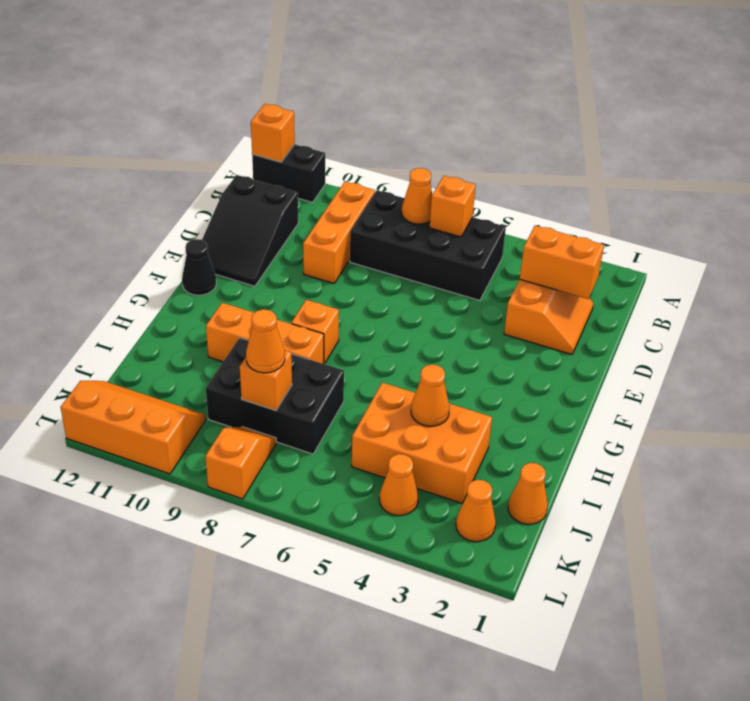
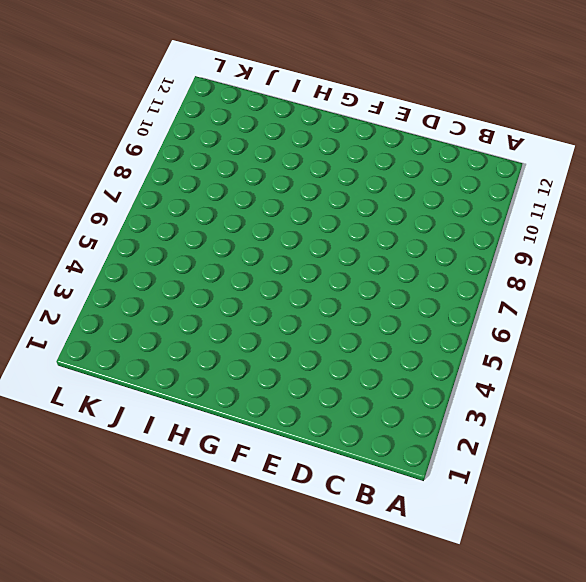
none -> black 1x2 brick [252,144,325,202]
none -> black 2x4 brick [350,191,506,300]
none -> orange 1x3 brick [303,182,375,283]

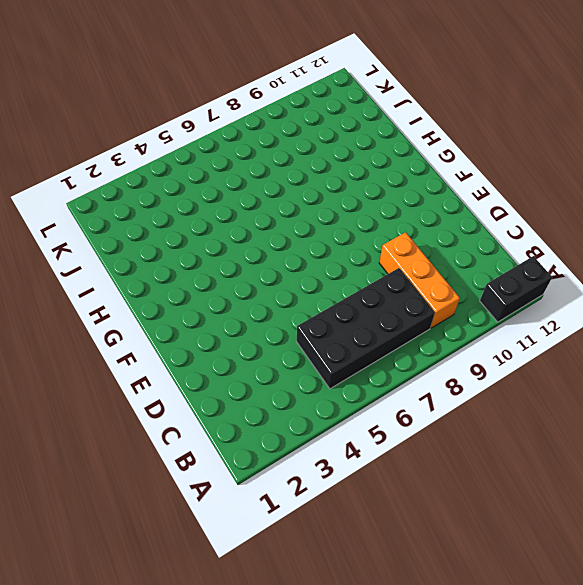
none -> orange 2x2 slope [504,280,594,354]
none -> black 2x3 slope [202,175,298,286]
none -> black 1x1 cone [182,239,216,295]

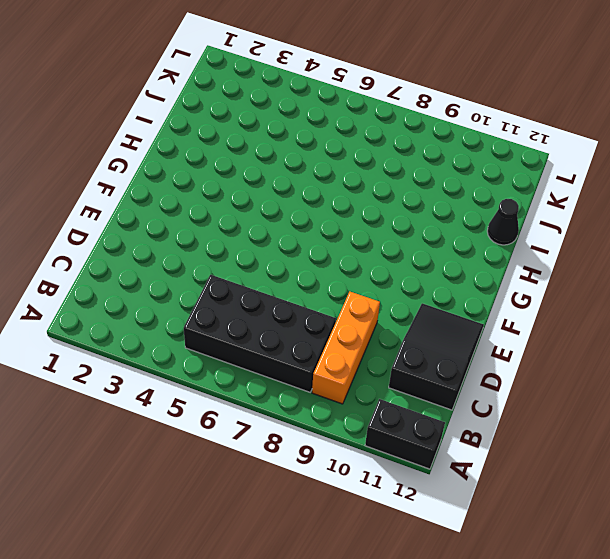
black 1x1 cone [487,199,519,245] -> black 1x1 cone moved to [182,239,216,295]
none -> orange 2x2 slope [504,280,594,354]
none -> orange 1x1 brick [291,300,339,364]
none -> orange 1x3 brick [206,303,324,364]

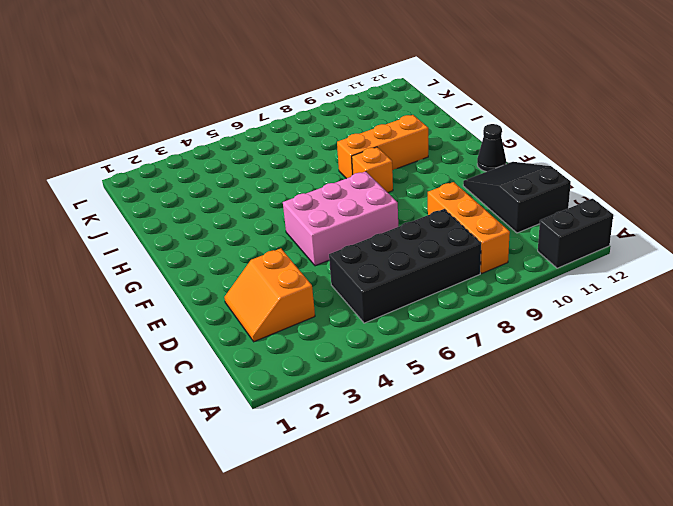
pink 2x3 brick [283,172,398,266] -> none
none -> orange 2x3 brick [352,382,492,503]
none -> black 2x3 brick [206,338,344,454]
none -> orange 1x1 cone [508,463,548,524]

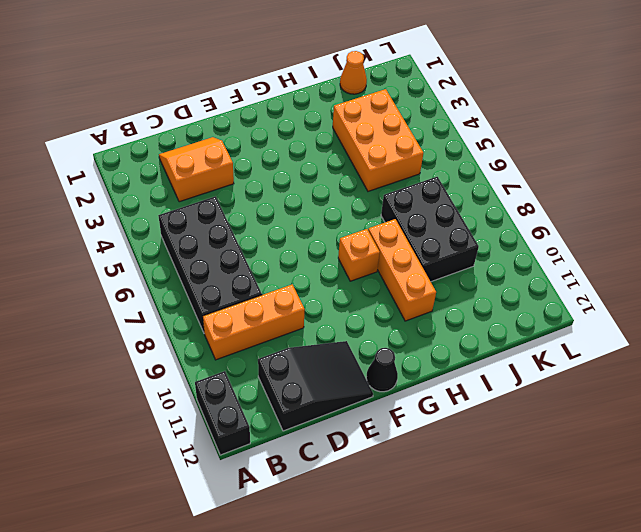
none -> orange 1x1 cone [456,480,496,542]
none -> orange 1x1 cone [379,454,418,516]
none -> orange 1x2 slope [205,427,276,499]

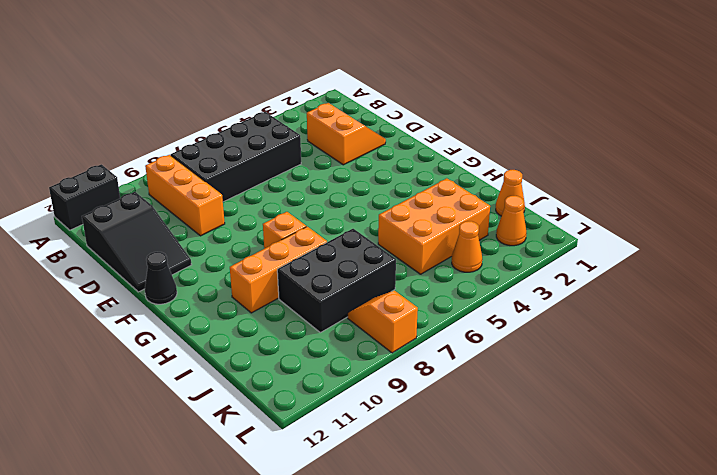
none -> orange 2x3 slope [60,381,206,474]
none -> orange 1x1 brick [251,104,295,162]
none -> orange 1x1 brick [430,176,476,237]

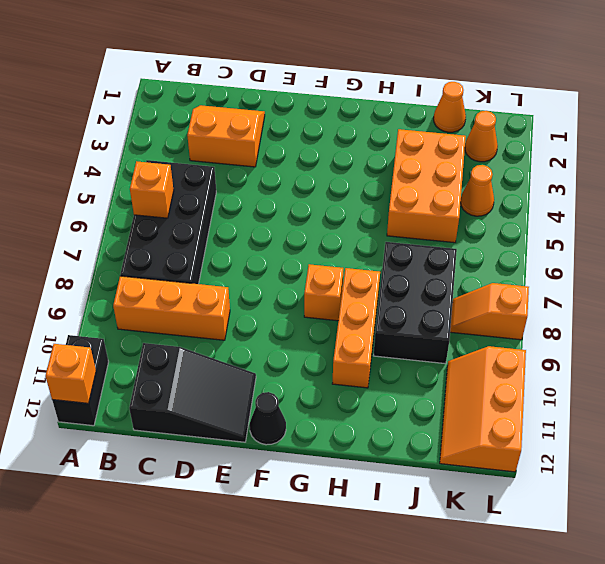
none -> orange 1x1 cone [402,168,432,224]
none -> orange 1x2 brick [520,225,604,299]
none -> orange 1x1 cone [411,365,450,426]

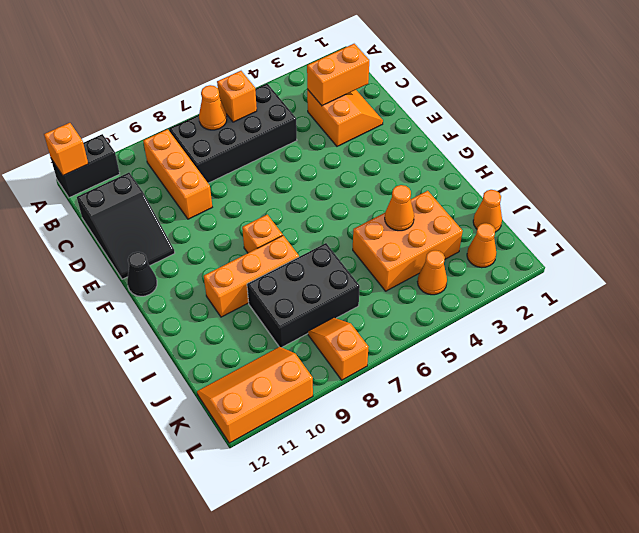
none -> orange 1x1 brick [240,350,292,411]
none -> orange 1x1 cone [246,309,285,373]

